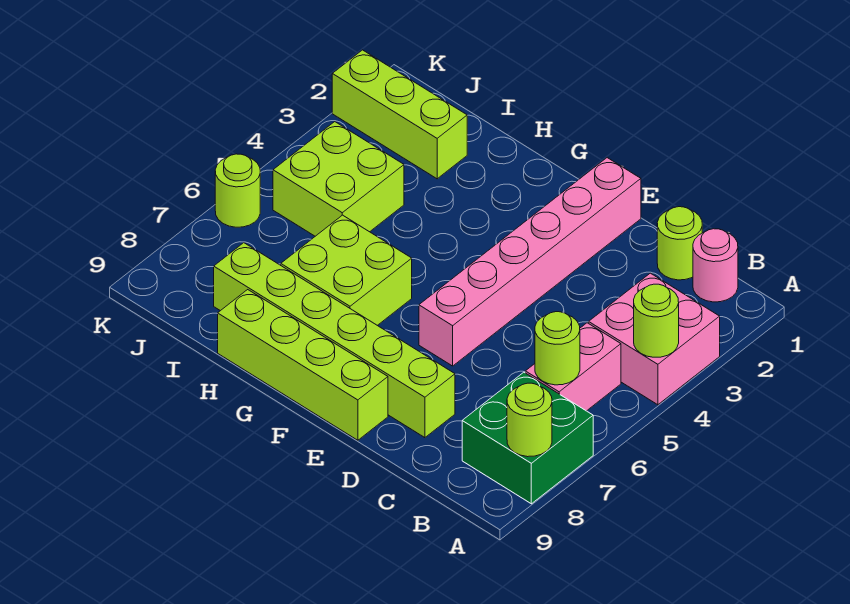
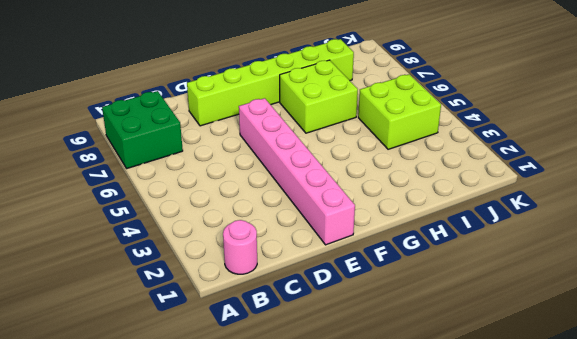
none -> pink 2x2 brick [589,273,720,405]
none -> pink 1x2 brick [525,323,621,411]
none -> lime 1x1 round brick [657,207,702,280]

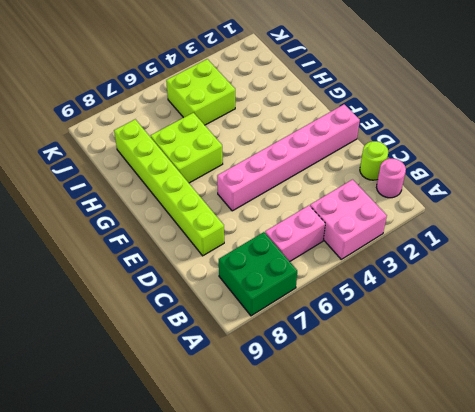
none -> lime 1x4 brick [218,290,388,440]
none -> lime 1x3 brick [332,50,467,179]
none -> lime 1x1 round brick [215,154,260,227]

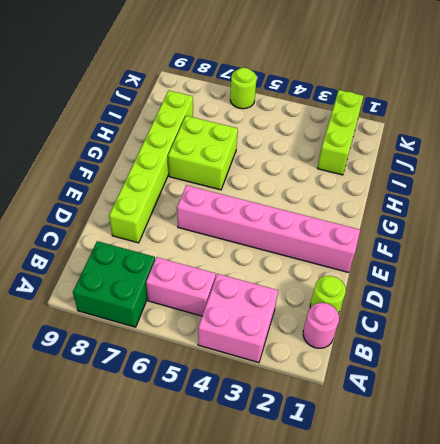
none -> lime 1x4 brick [218,290,388,440]
none -> lime 2x2 brick [273,122,404,236]
none -> lime 1x1 round brick [634,284,679,357]

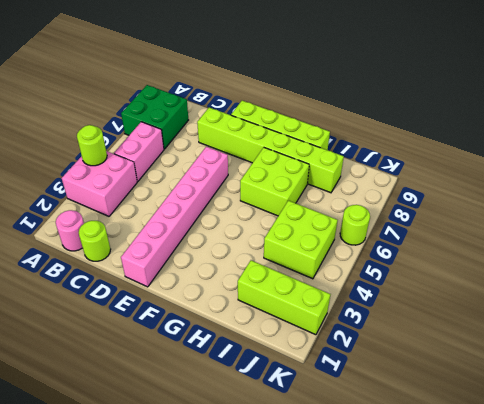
none -> lime 1x1 round brick [507,383,552,457]
none -> lime 1x1 round brick [535,312,580,385]

